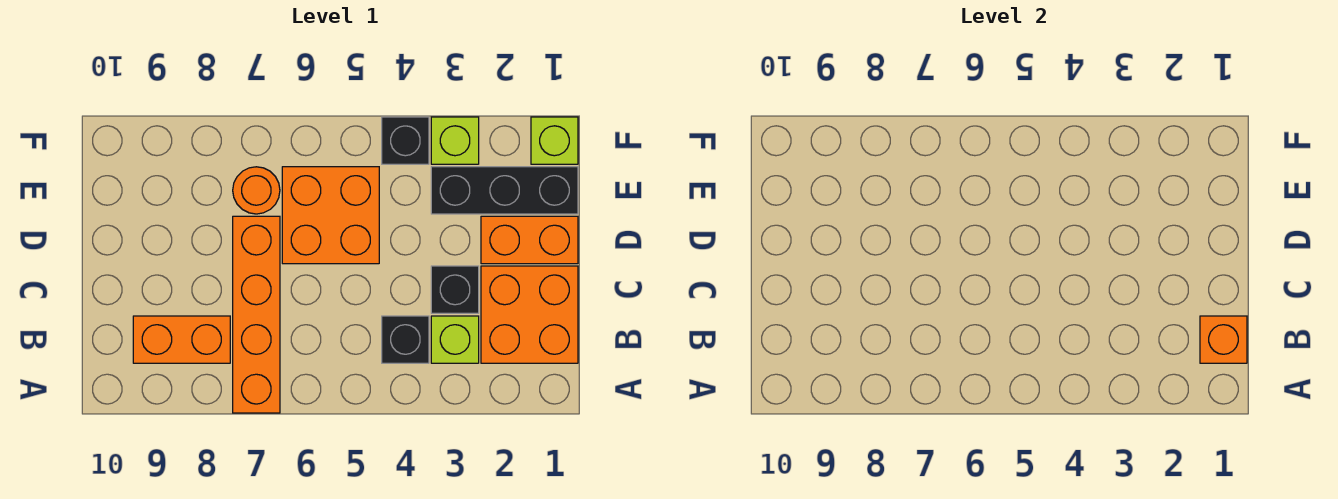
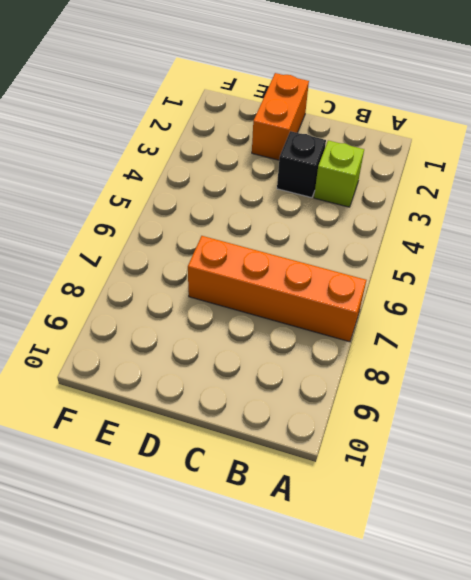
none -> orange 2x2 brick [481,266,578,363]
none -> black 1x1 brick [382,316,429,363]
none -> orange 1x2 brick [133,316,230,363]

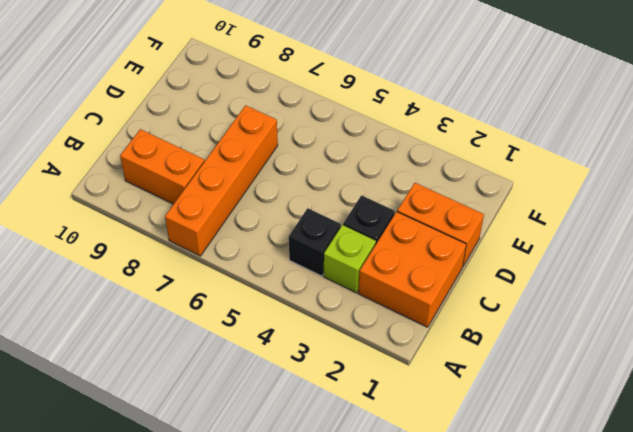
none -> orange 2x2 brick [282,167,379,264]
none -> black 1x3 brick [431,167,578,214]
none -> orange 1x1 round brick [233,167,280,214]

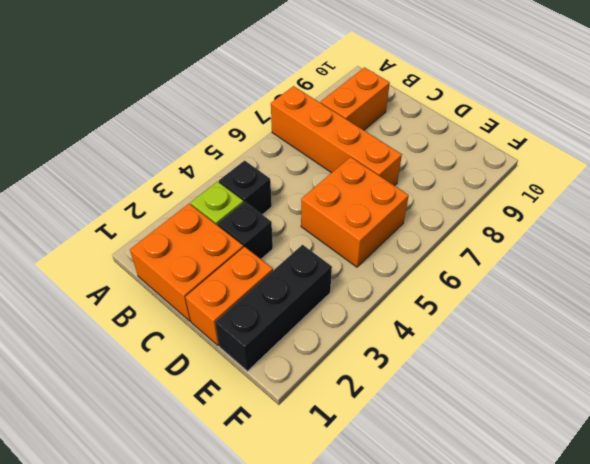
none -> orange 1x1 round brick [233,167,280,214]
none -> lime 1x1 brick [531,117,578,164]
none -> lime 1x1 brick [431,117,479,164]

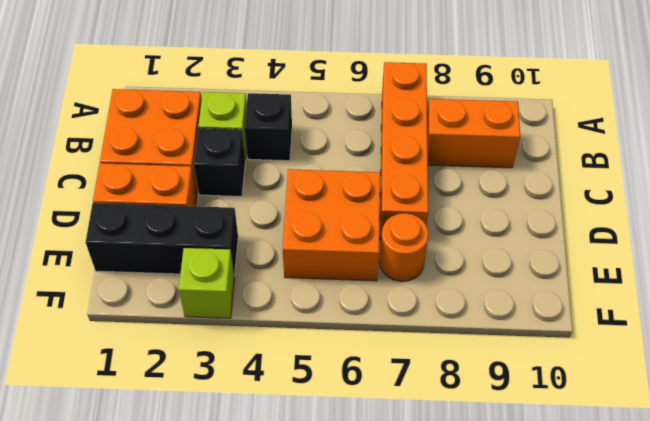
none -> lime 1x1 brick [531,117,578,164]
none -> black 1x1 brick [382,117,429,164]
none -> orange 1x1 brick [1200,316,1247,363]

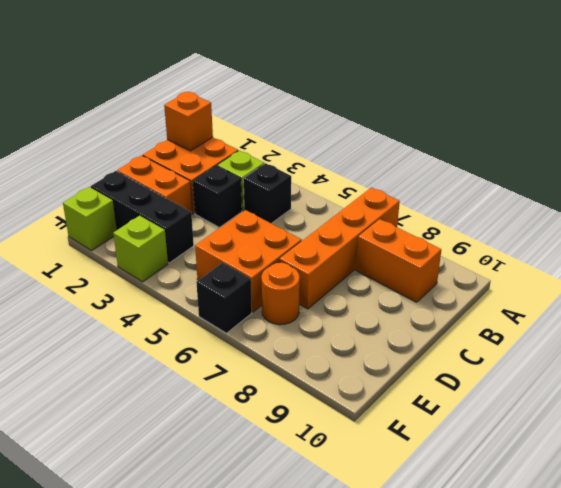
black 1x1 brick [196,263,252,333] -> black 1x1 brick moved to [382,117,429,164]

